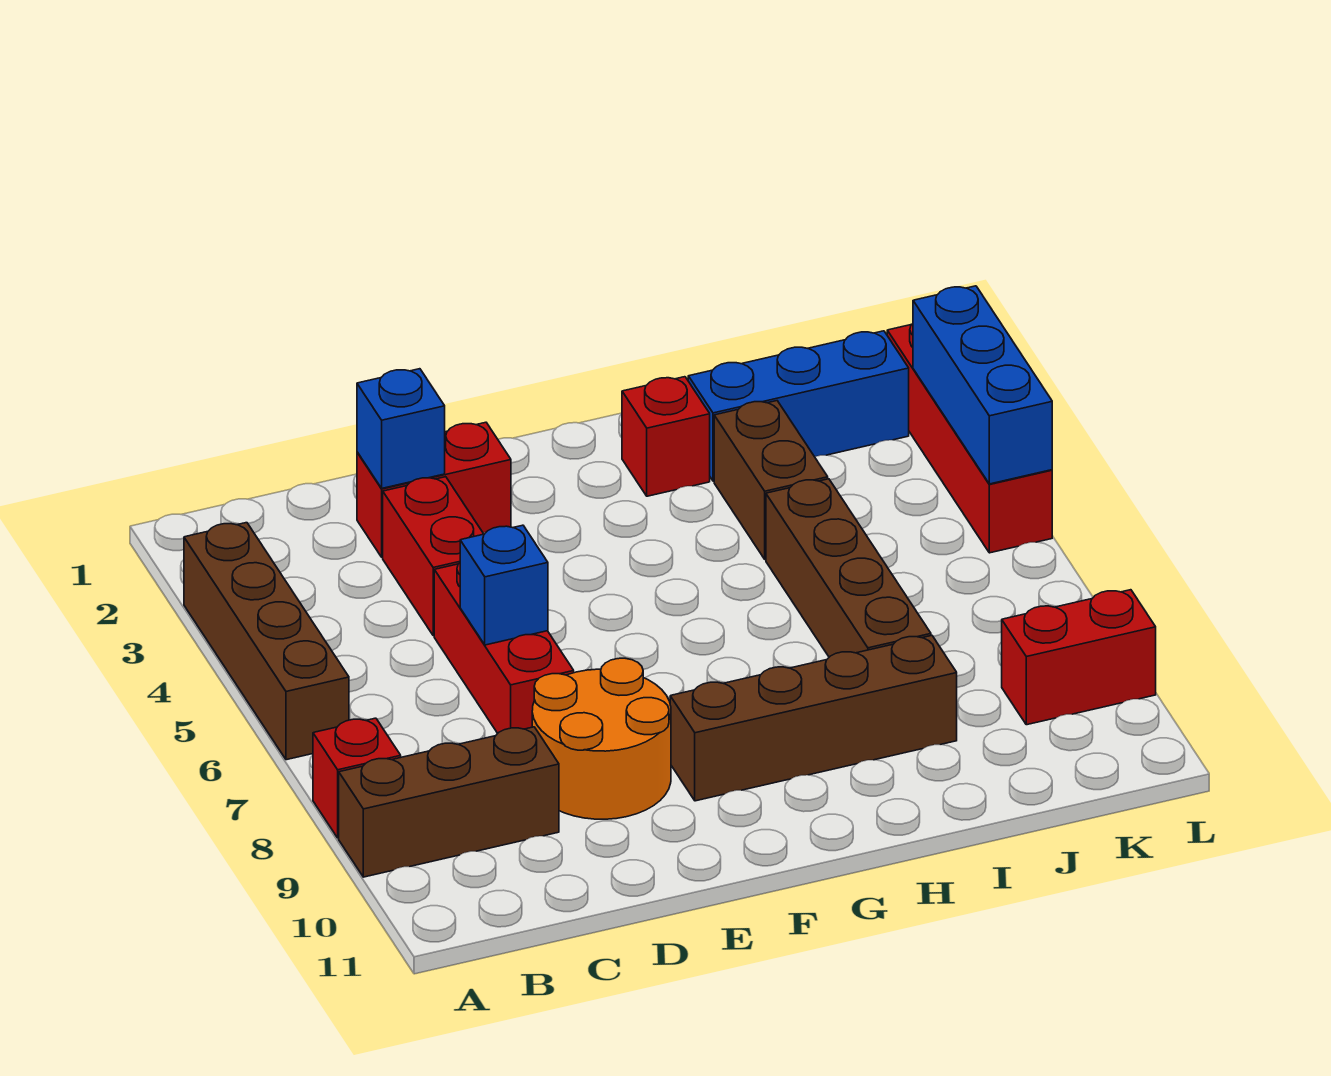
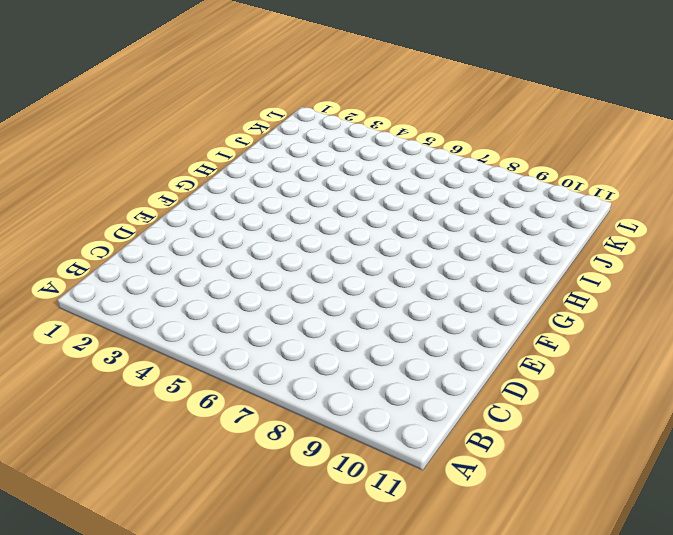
none -> brown 1x4 brick [184,523,349,760]
none -> red 1x1 brick [313,718,401,838]
none -> brown 1x3 brick [339,727,559,877]

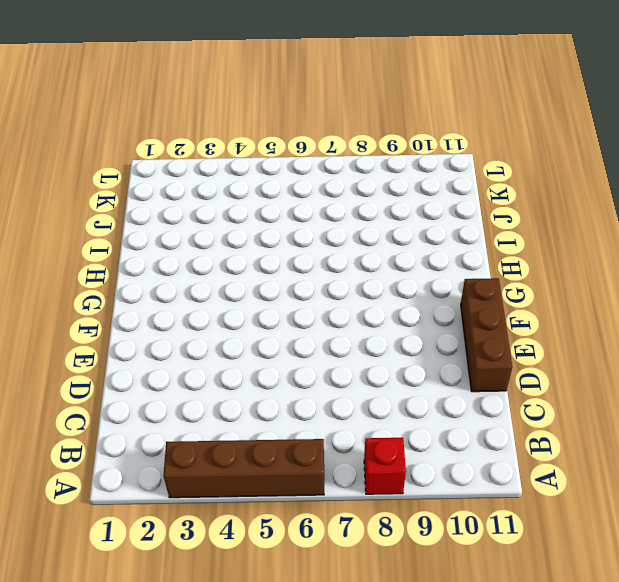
brown 1x3 brick [461,278,512,392] -> brown 1x3 brick moved to [339,727,559,877]
none -> red 1x2 brick [357,422,511,557]
none -> red 1x2 brick [383,477,483,636]
none -> red 1x3 brick [434,563,574,733]

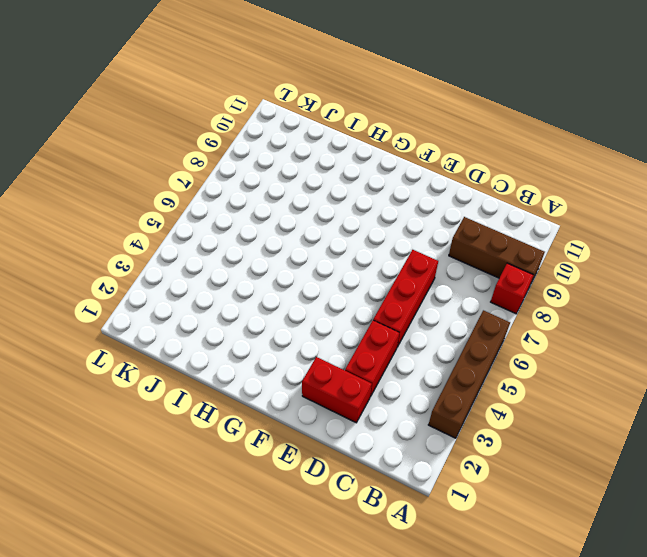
none -> orange 2x2 round brick [532,658,671,819]
none -> brown 1x4 brick [670,635,957,801]
none -> red 1x1 brick [622,377,710,496]

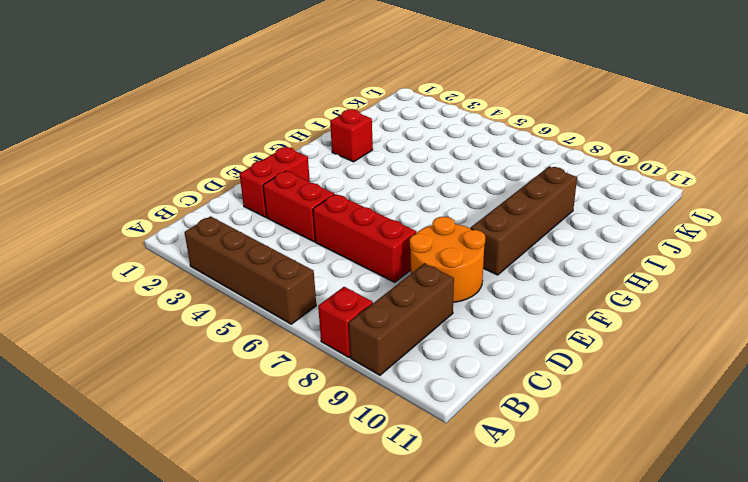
none -> blue 1x3 brick [688,331,909,481]
none -> brown 1x2 brick [714,401,828,559]
none -> brown 1x4 brick [766,479,931,657]

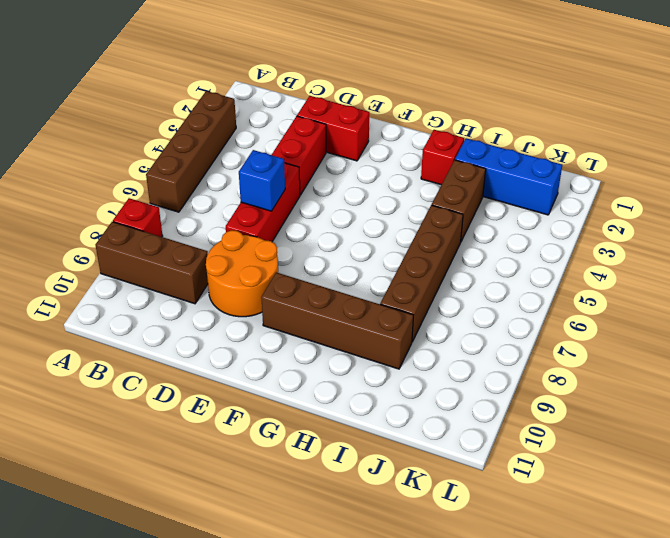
none -> red 1x2 brick [1002,590,1156,725]
none -> red 1x4 brick [887,324,1052,553]
none -> blue 1x1 brick [357,369,445,488]

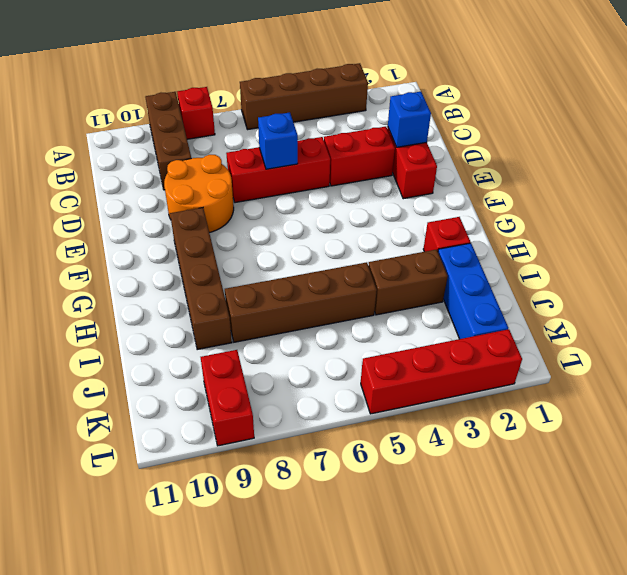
none -> blue 1x3 brick [913,286,1052,484]

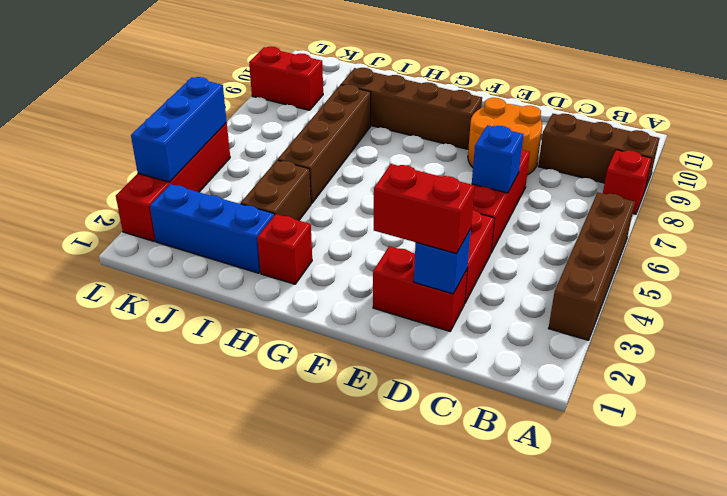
red 1x2 brick [374,164,475,254] -> none

